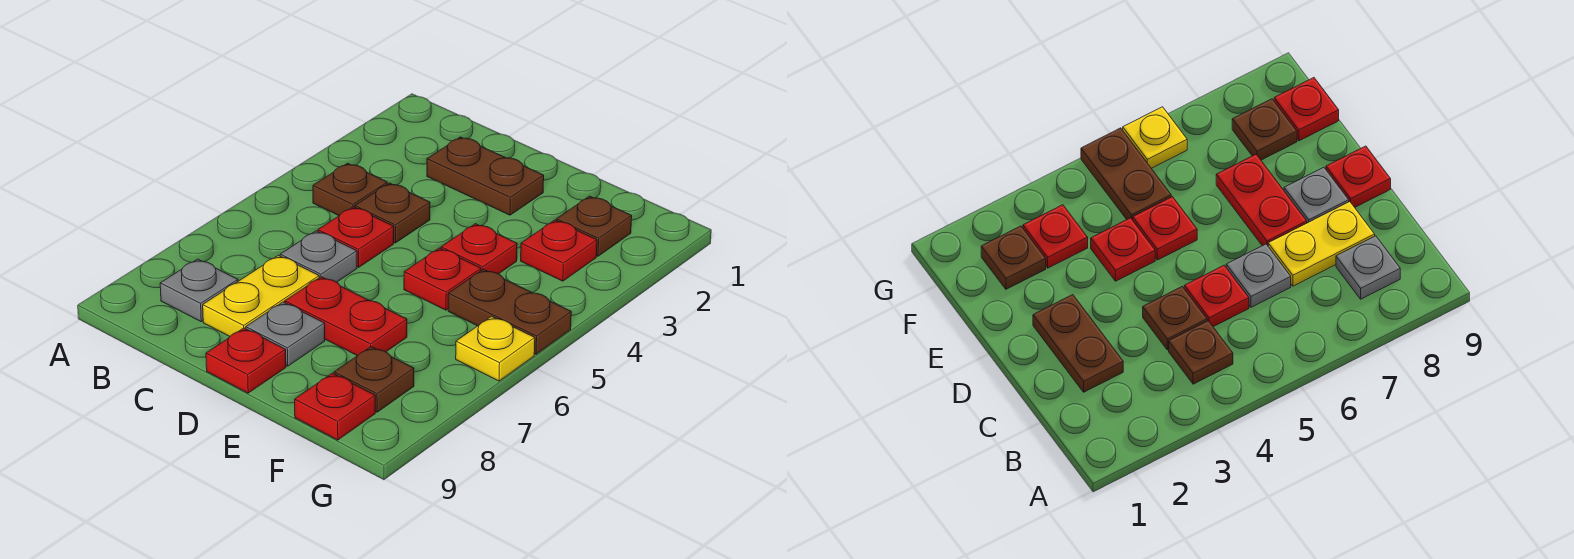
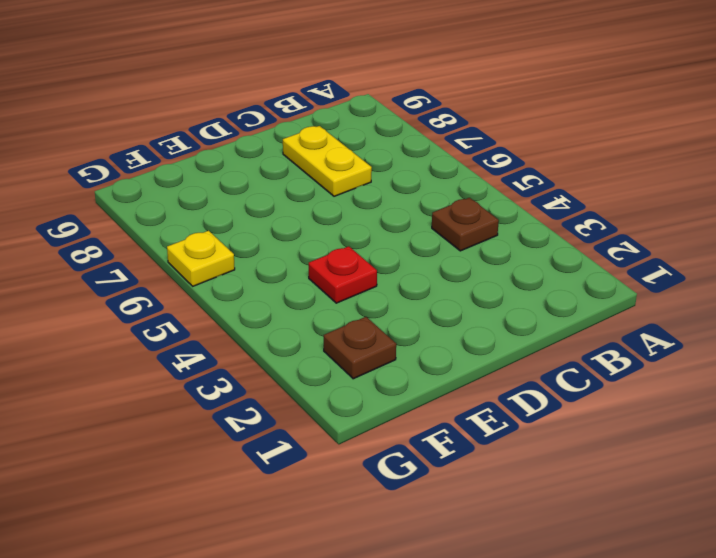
none -> grey 1x1 plate [160,259,238,322]
none -> brown 1x2 plate [427,137,544,215]
none -> brown 1x1 plate [355,183,430,243]

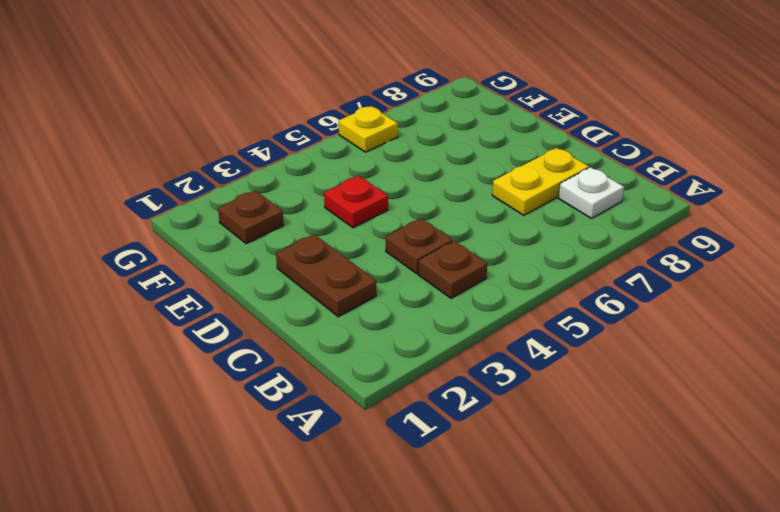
white 1x1 plate [559,167,624,219] -> grey 1x1 plate [160,259,238,322]
none -> red 1x1 plate [318,207,394,267]
none -> grey 1x1 plate [280,231,357,282]
none -> red 1x2 plate [285,277,407,356]

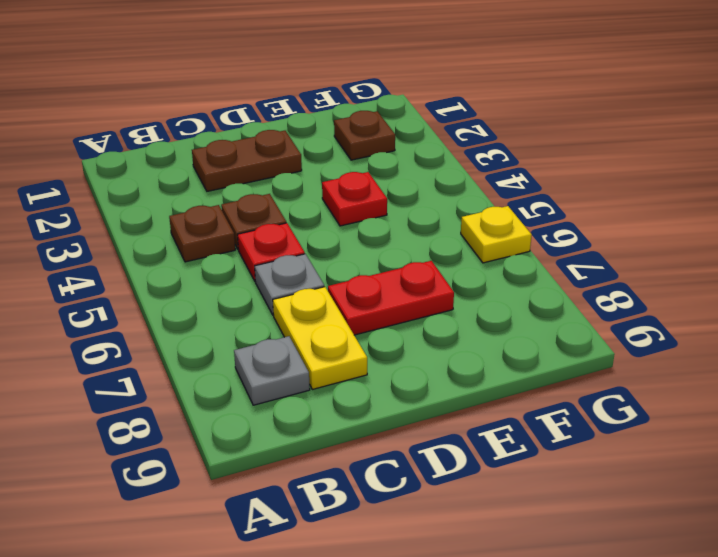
none -> grey 1x1 plate [246,302,325,366]
none -> red 1x1 plate [206,328,286,393]
none -> red 1x1 plate [404,248,481,310]

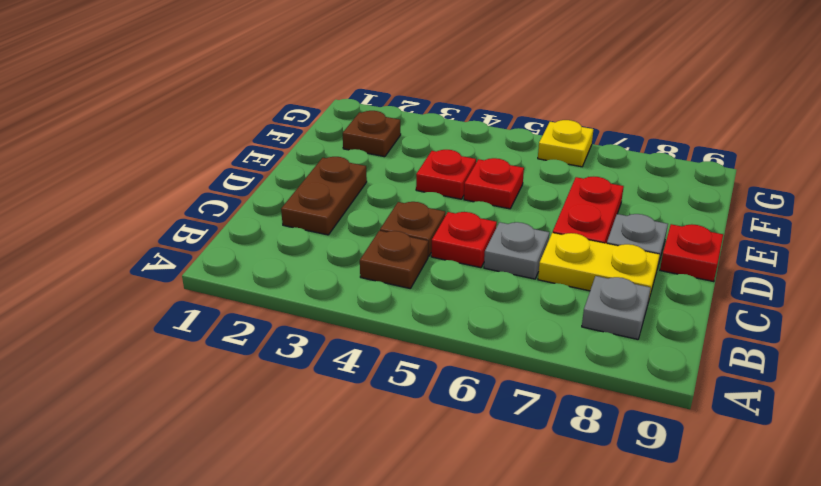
none -> red 1x1 plate [521,220,597,281]
none -> brown 1x2 plate [448,269,571,354]
none -> brown 1x1 plate [334,347,414,412]

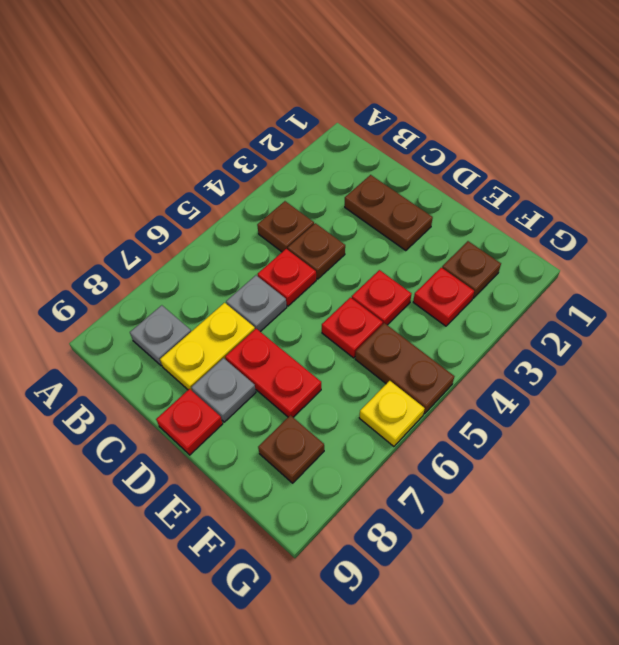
none -> red 1x1 plate [295,373,375,440]

